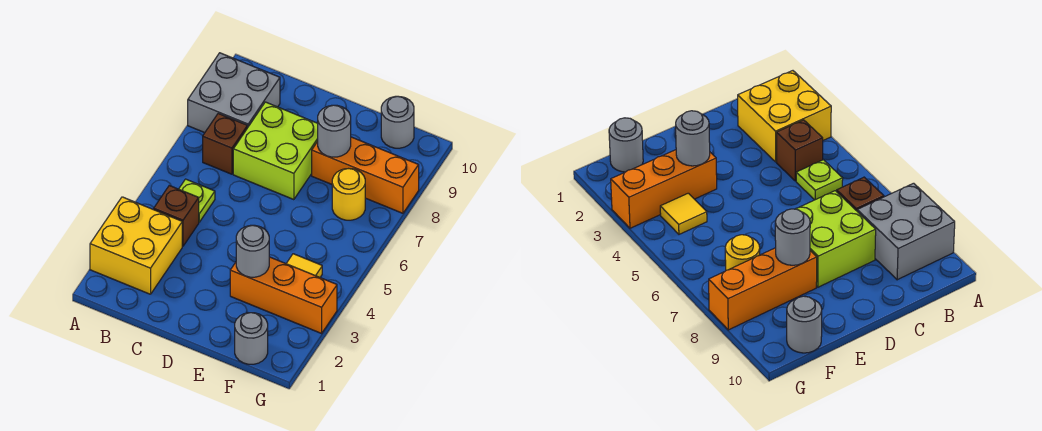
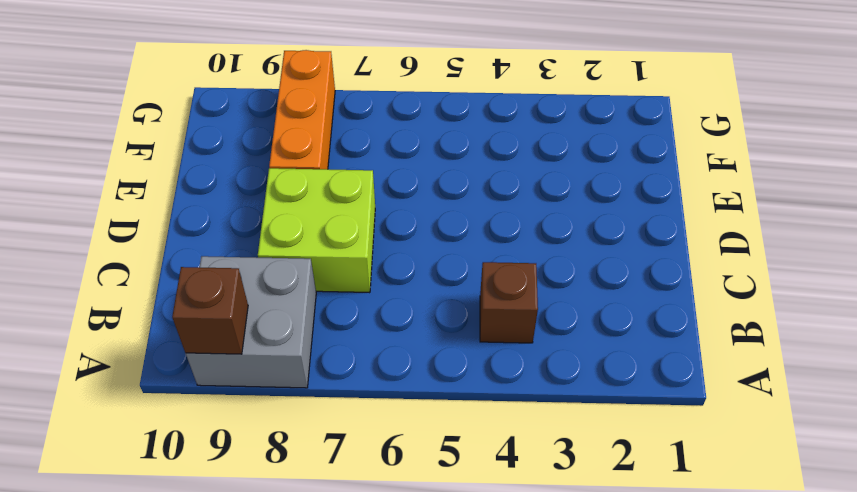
brown 1x1 brick [172,267,248,354] -> brown 1x1 brick moved to [203,114,247,174]
none -> yellow 2x2 brick [90,197,182,294]
none -> lime 1x1 plate [179,179,215,222]
none -> orange 1x3 brick [230,257,337,333]

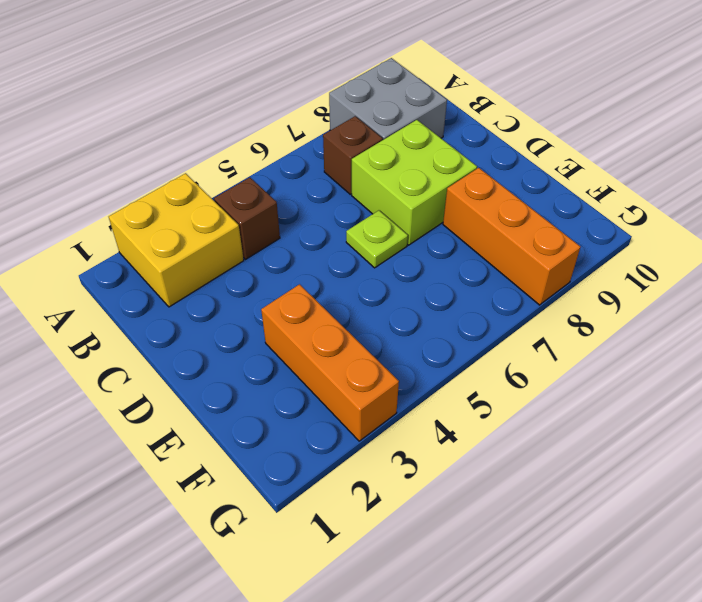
lime 1x1 plate [346,210,408,268] -> lime 1x1 plate moved to [179,179,215,222]
none -> grey 1x1 round brick [235,313,268,364]
none -> yellow 1x1 tile [286,254,322,277]
none -> yellow 1x1 round brick [332,169,365,220]

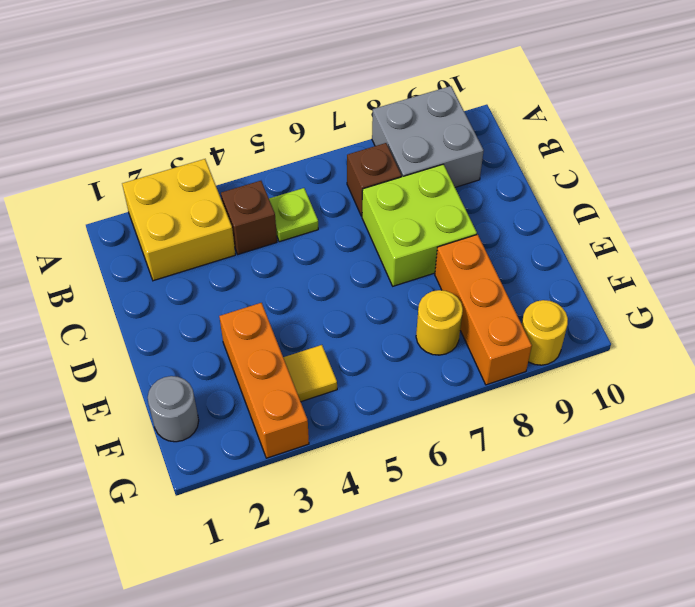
yellow 1x1 round brick [522,300,568,365] -> none
none -> grey 1x1 round brick [381,96,414,148]
none -> grey 1x1 round brick [236,225,269,277]
none -> grey 1x1 round brick [318,105,351,157]

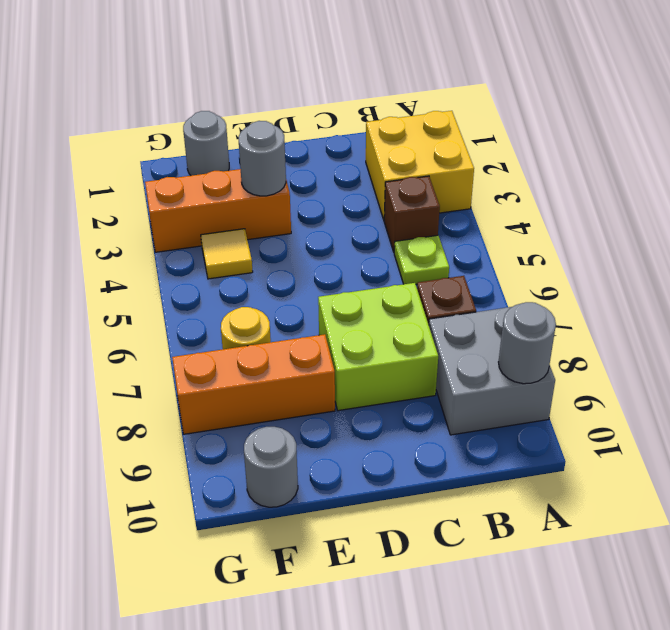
grey 1x1 round brick [499,302,556,384] -> grey 1x1 round brick moved to [318,105,351,157]

